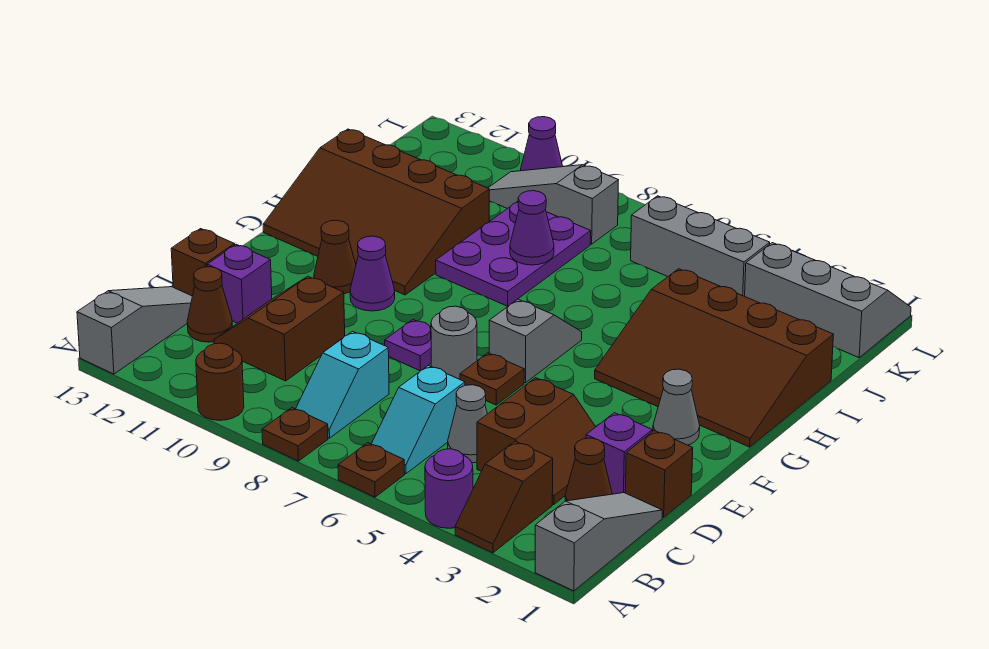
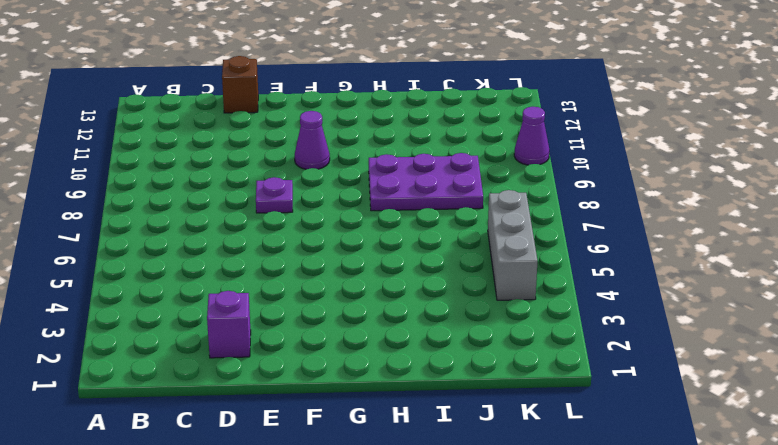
none -> grey 1x3 slope [535,493,662,591]
none -> brown 1x2 slope [455,441,553,553]
none -> purple 1x1 round brick [425,449,473,528]
none -> brown 1x1 plate [338,443,405,497]

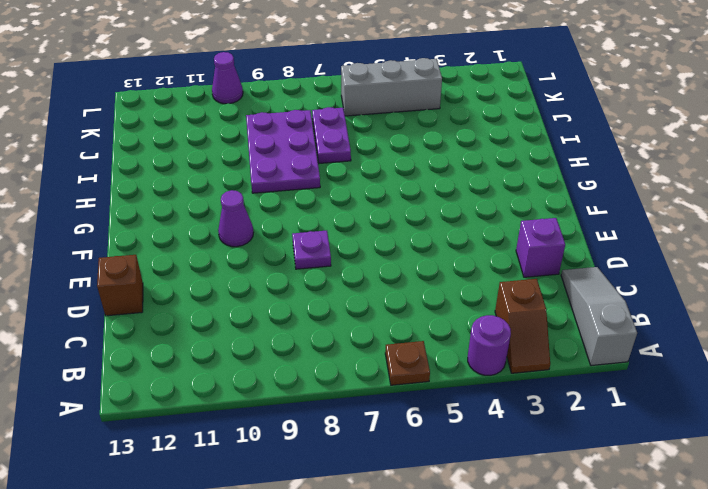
purple 1x2 plate [312,107,351,163] -> none
none -> brown 1x1 plate [262,408,328,461]
none -> brown 1x1 round brick [196,343,244,420]
none -> grey 1x3 slope [77,287,192,374]
none -> cyan 1x2 slope [372,365,465,474]

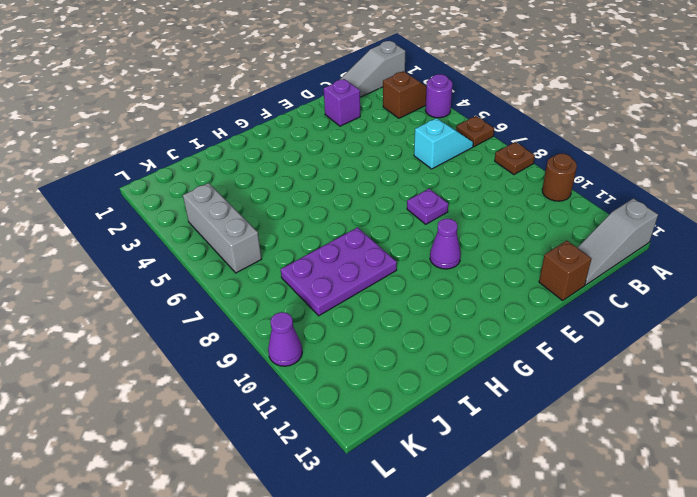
none -> cyan 1x2 slope [296,331,389,438]
none -> brown 1x1 cone [565,438,612,501]
none -> brown 2x2 slope [477,378,596,504]
none -> grey 1x1 cone [448,385,487,463]

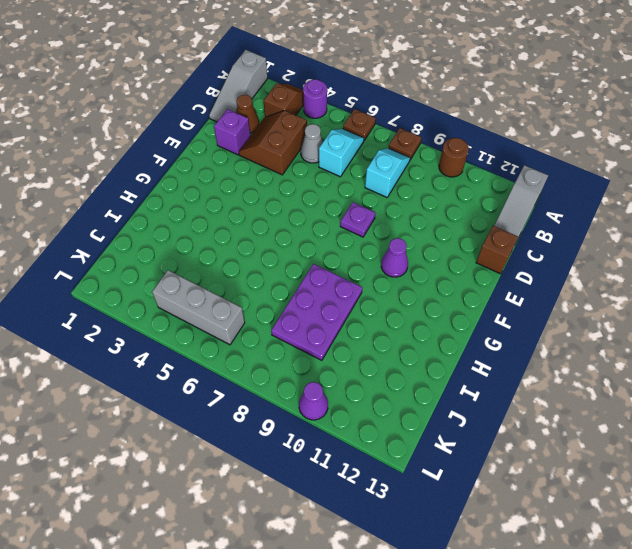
none -> brown 2x2 slope [214,276,345,381]
none -> brown 1x1 cone [187,267,232,342]
none -> brown 1x1 brick [625,431,693,517]
none -> purple 1x1 brick [207,244,272,323]

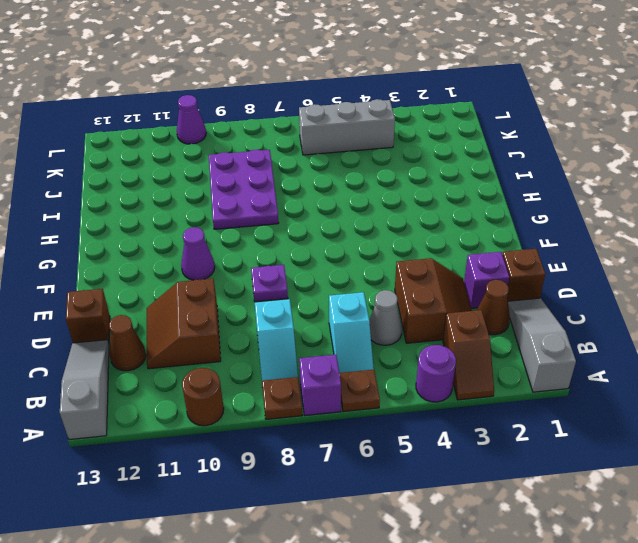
purple 1x1 brick [299,355,341,415] -> purple 1x1 brick moved to [207,244,272,323]
none -> brown 1x1 plate [460,353,524,405]
none -> grey 1x1 round brick [431,306,477,379]
none -> grey 1x1 cone [653,369,700,445]
none -> grey 1x2 slope [489,299,582,383]

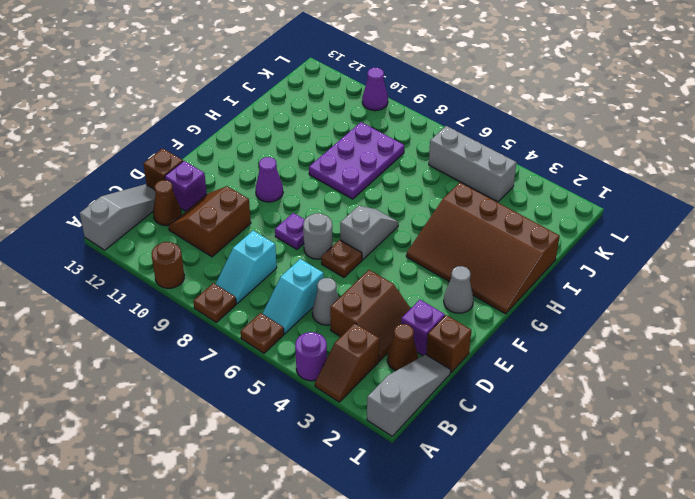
none -> brown 1x1 cone [314,220,356,294]
none -> brown 3x4 slope [263,129,489,295]
none -> grey 2x3 slope [745,243,911,357]
none -> grey 1x3 slope [489,165,618,244]

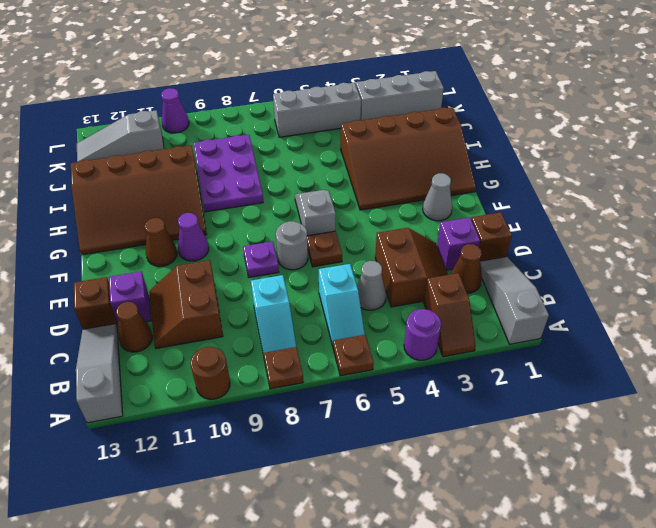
grey 1x3 slope [77,110,164,162] -> grey 1x3 slope moved to [489,165,618,244]
none -> purple 1x1 cone [510,191,554,265]

